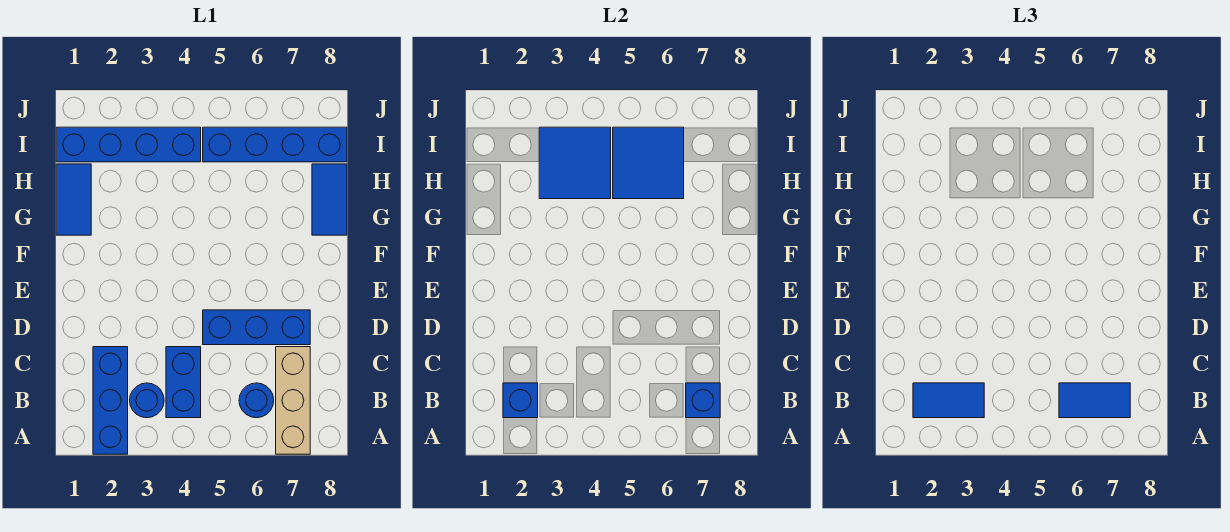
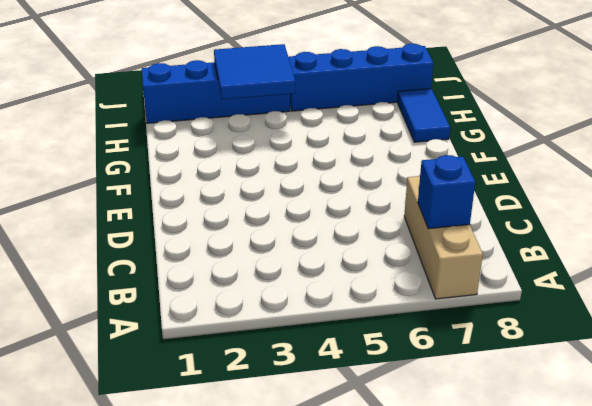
none -> blue 1x3 brick [93,347,128,454]
none -> blue 1x1 round brick [130,383,164,418]
none -> blue 1x2 brick [166,347,201,418]

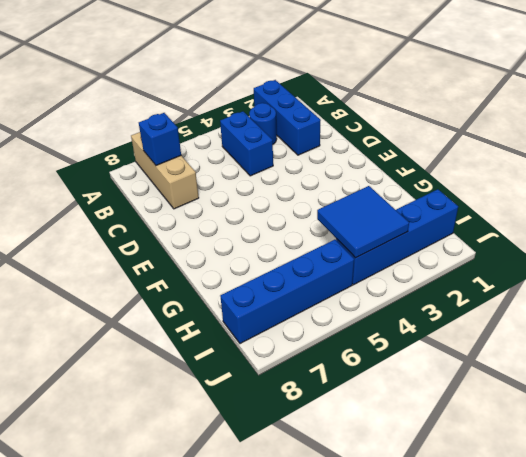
none -> blue 1x1 round brick [239,383,274,418]
none -> blue 1x3 brick [203,310,310,345]
none -> blue 1x2 tile [56,164,91,235]

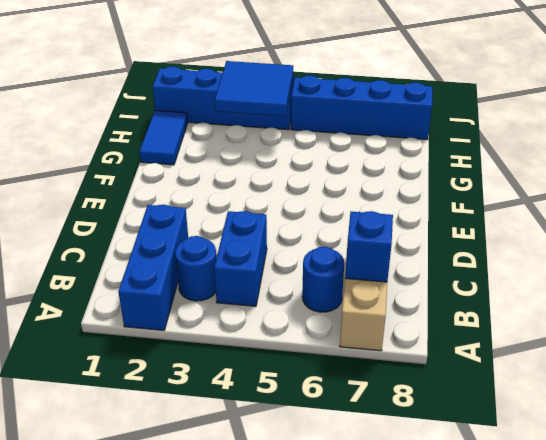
none -> blue 1x3 brick [203,310,310,345]
none -> blue 1x2 tile [312,164,347,235]
none -> blue 1x1 brick [503,383,538,418]

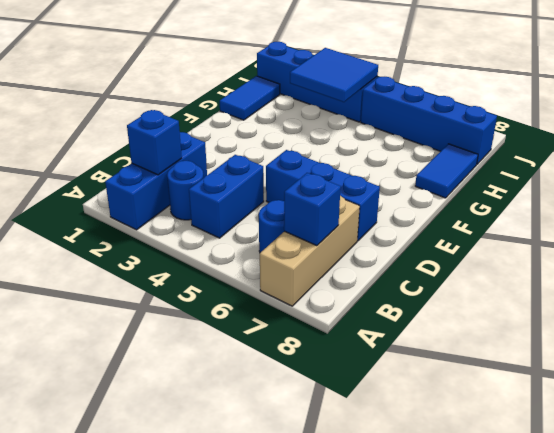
none -> blue 2x2 tile [613,127,684,199]
none -> blue 1x2 tile [913,383,984,418]
none -> blue 1x2 tile [1059,383,1130,418]

